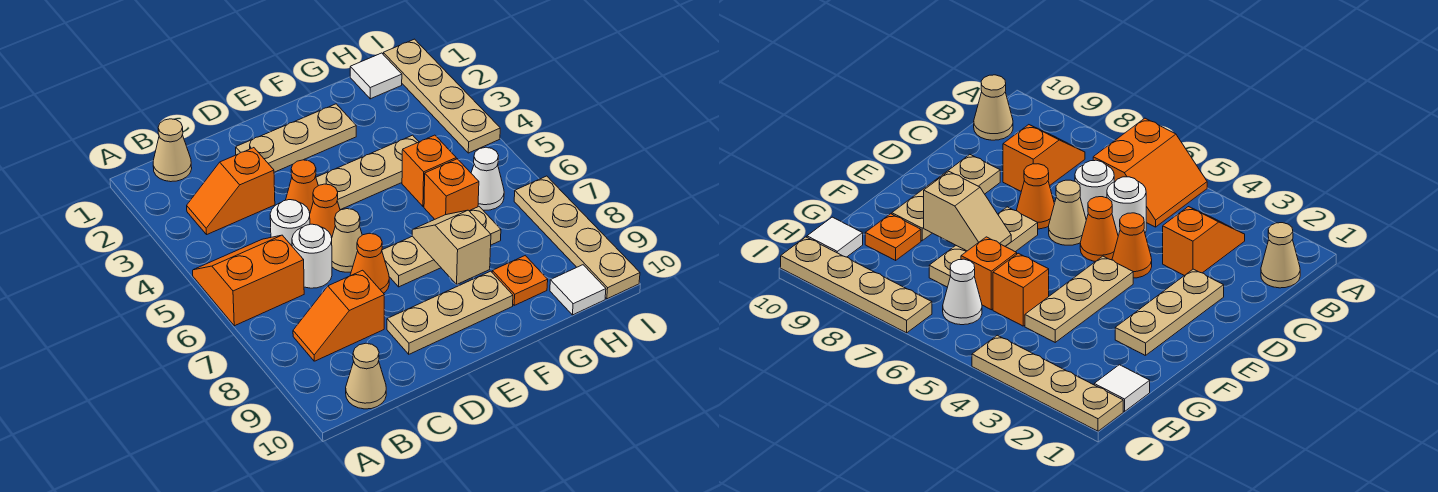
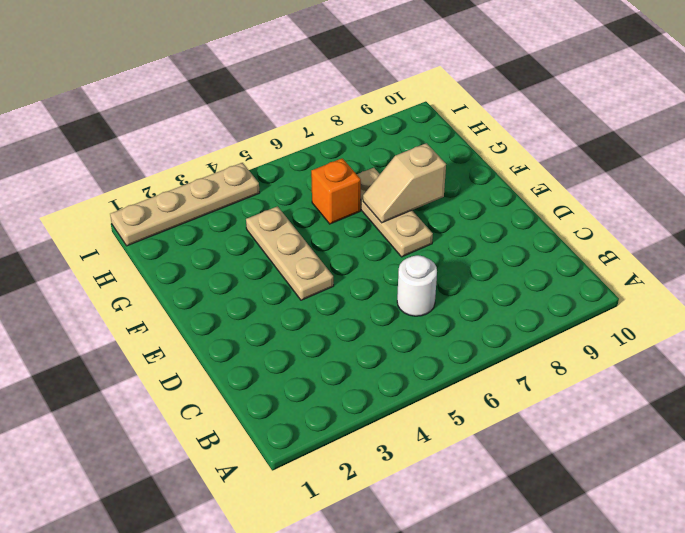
none -> orange 2x2 slope [193,235,304,326]
none -> tan 1x1 cone [153,119,192,182]
none -> orange 1x2 slope [187,148,275,234]

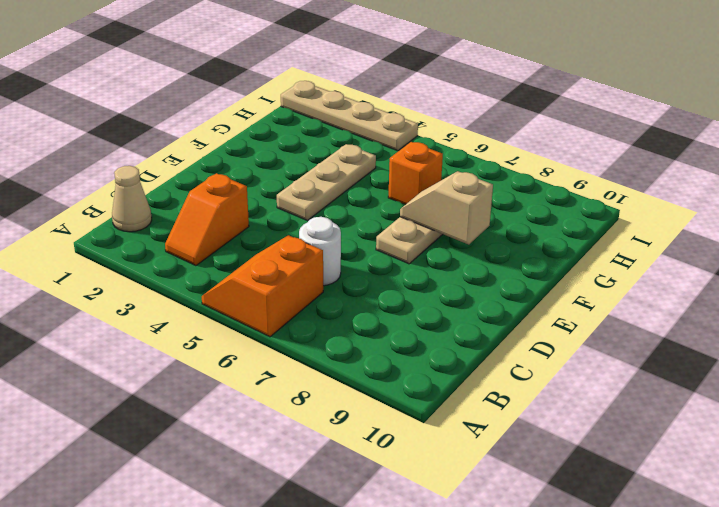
none -> orange 1x2 slope [293,270,384,361]
none -> tan 1x1 cone [346,343,386,409]
none -> white 1x1 round brick [270,200,310,246]

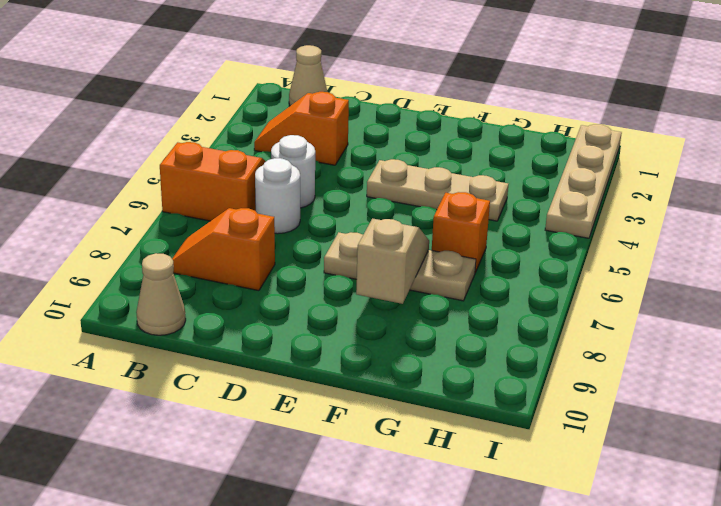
none -> tan 1x3 plate [236,104,356,172]
none -> orange 1x1 cone [286,160,318,213]
none -> orange 1x1 cone [310,184,340,238]

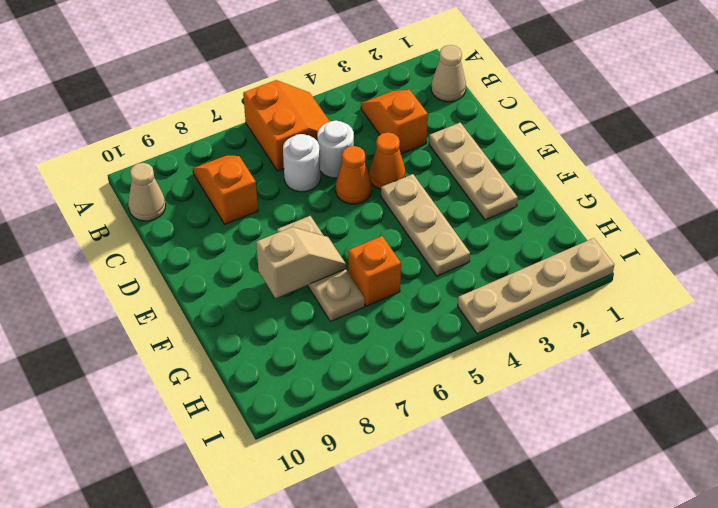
none -> tan 1x1 cone [332,209,362,272]
none -> orange 1x1 cone [350,233,389,293]
none -> tan 1x3 plate [387,271,513,354]

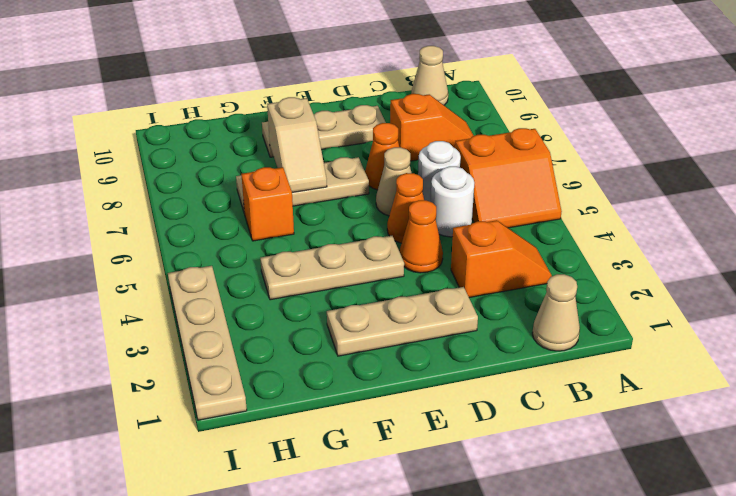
none -> orange 1x1 brick [402,135,456,207]
none -> orange 1x1 plate [492,256,548,305]
none -> white 1x1 tile [350,53,402,99]

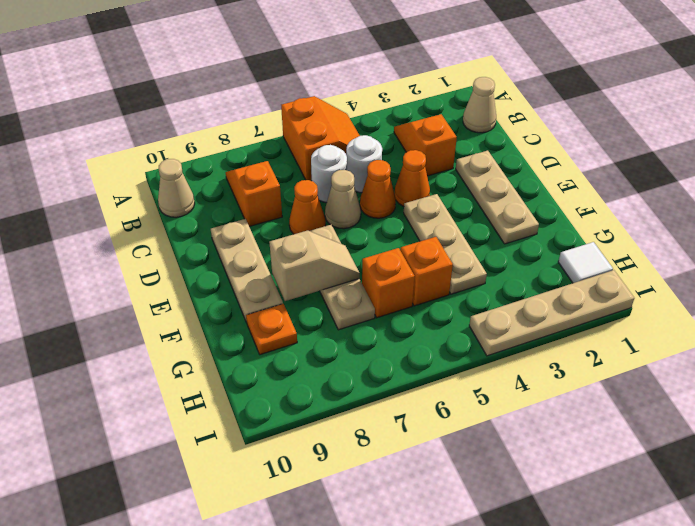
none -> white 1x1 cone [471,147,504,210]
none -> white 1x1 tile [550,265,606,315]
none -> tan 1x4 plate [514,176,640,299]

